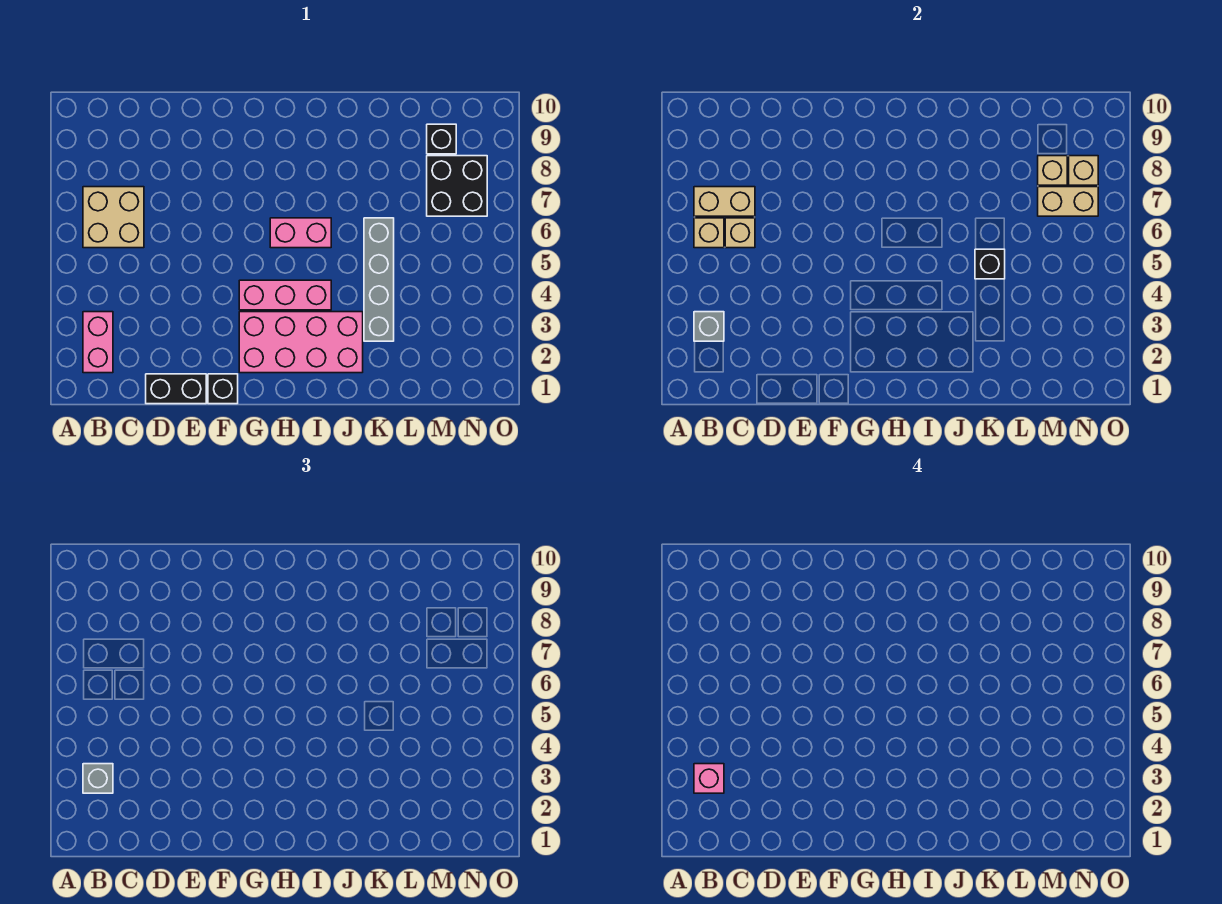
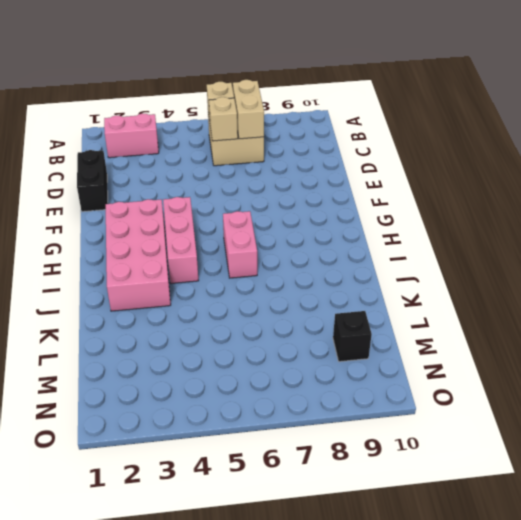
none -> black 1x1 brick [208,374,238,404]
none -> grey 1x4 brick [364,218,394,341]
none -> black 2x2 brick [427,156,487,216]

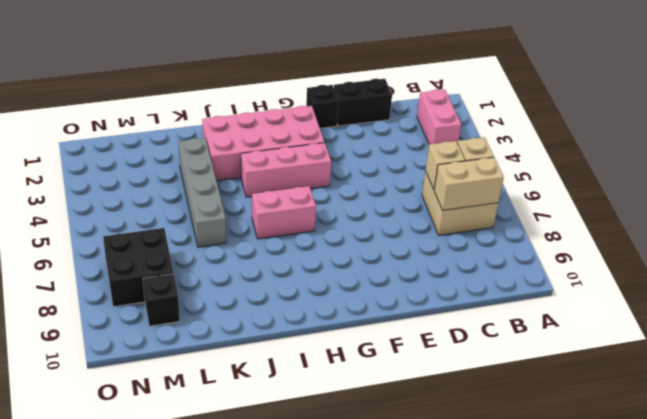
none -> grey 1x1 brick [694,312,724,341]
none -> black 1x1 brick [975,249,1005,279]
none -> tan 1x2 brick [1038,187,1098,216]

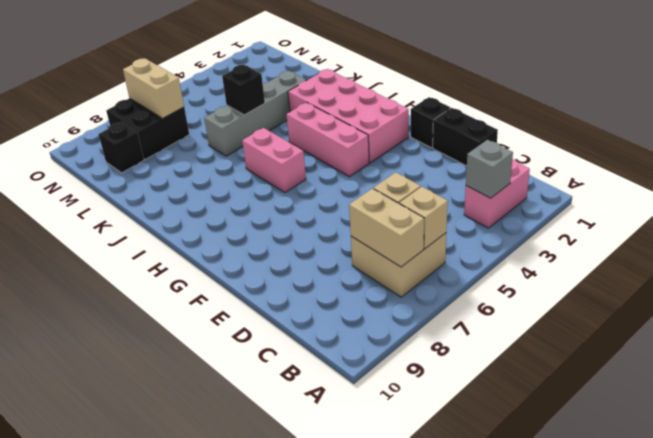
none -> tan 1x1 brick [1038,156,1067,185]
none -> tan 1x1 brick [1069,156,1098,185]
none -> grey 1x1 brick [83,764,113,793]

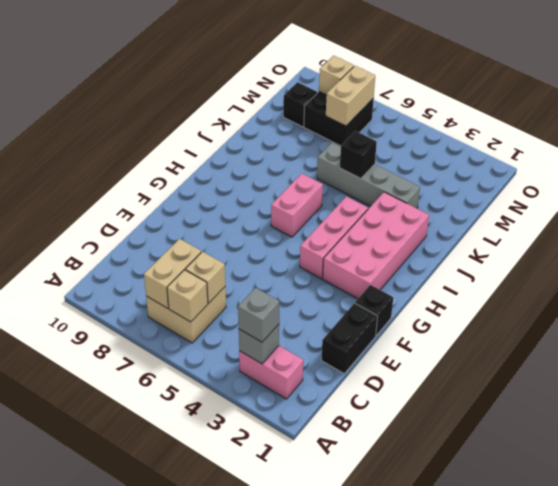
none -> tan 1x1 brick [1038,156,1067,185]
none -> pink 1x1 brick [694,764,724,793]

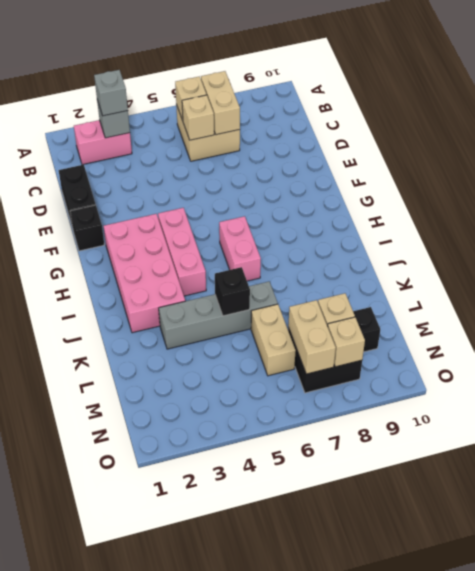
tan 1x2 brick [251,304,296,376] -> none
none -> pink 1x1 brick [694,764,724,793]

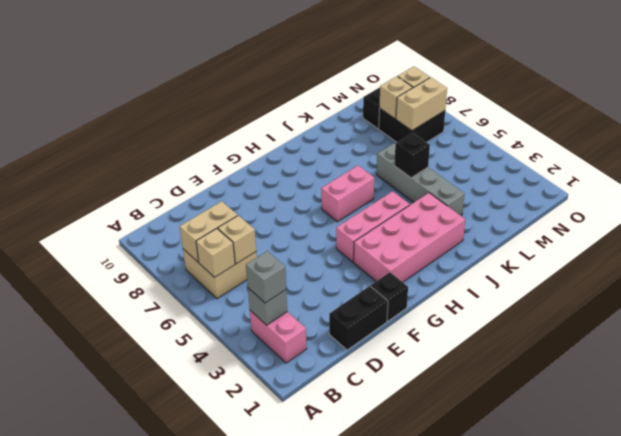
none -> pink 1x1 brick [694,764,724,793]

